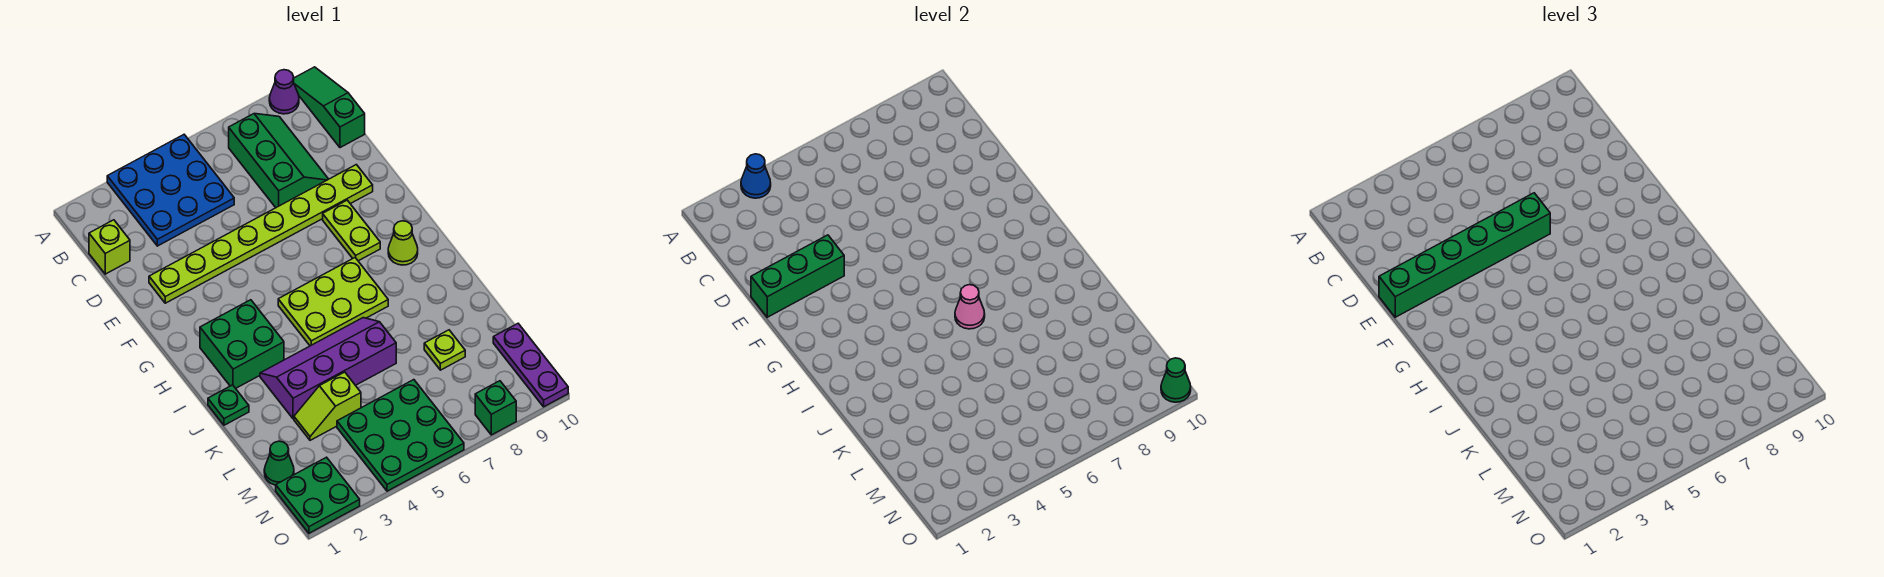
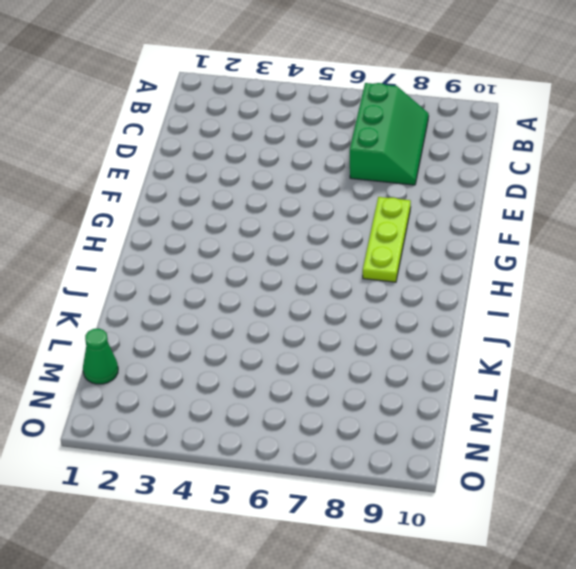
lime 1x3 plate [363,197,411,282] -> lime 1x2 plate [323,200,380,261]
none -> blue 3x3 plate [107,135,234,246]
none -> purple 1x1 cone [269,70,299,114]
none -> green 1x3 slope [293,67,365,148]

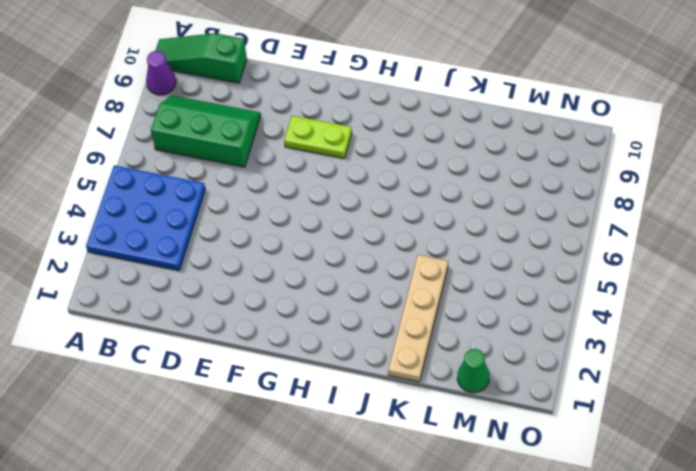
tan 1x4 plate [388,255,448,382] -> purple 2x4 slope [260,318,396,419]
none -> lime 1x1 brick [89,220,130,274]
none -> lime 1x8 plate [149,165,373,303]
none -> green 2x2 brick [200,300,284,388]

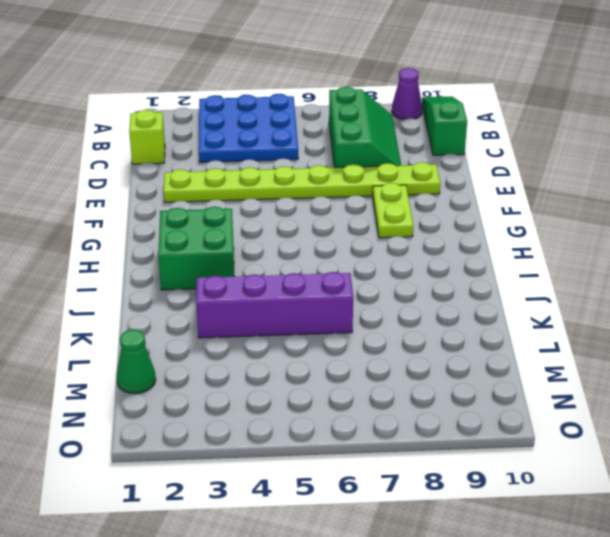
none -> lime 2x3 plate [278,258,388,346]
none -> lime 1x1 cone [388,221,418,265]
none -> green 1x1 plate [208,385,249,425]

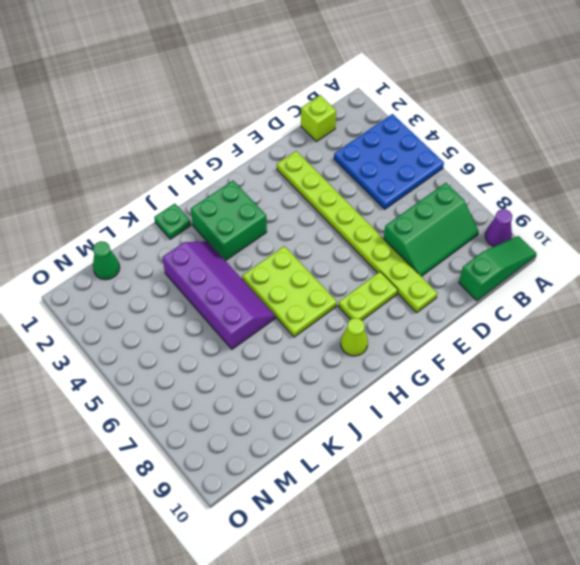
none -> lime 1x2 slope [294,372,361,440]
none -> lime 1x1 plate [424,330,465,370]
none -> green 3x3 plate [337,380,464,491]

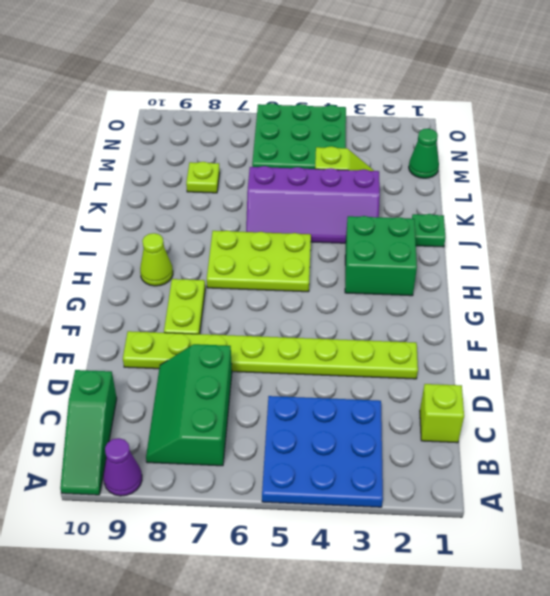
none -> purple 1x3 plate [493,324,568,407]
none -> green 2x2 plate [276,457,360,533]
none -> green 1x1 brick [475,381,516,435]

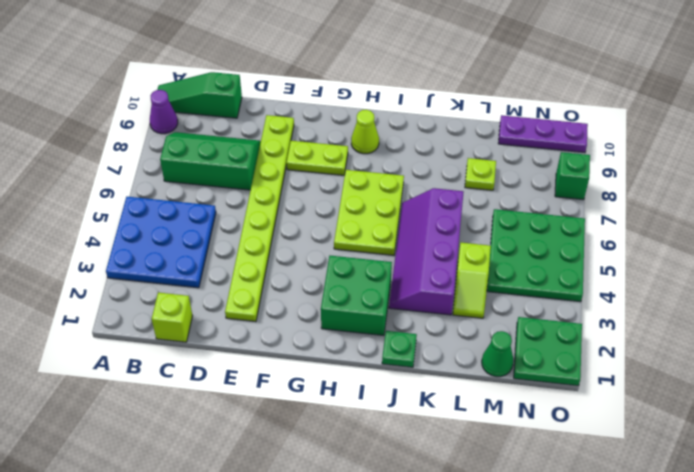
none -> blue 1x1 cone [741,154,771,198]
none -> green 1x3 brick [751,235,844,317]
none -> pink 1x1 cone [955,285,985,329]

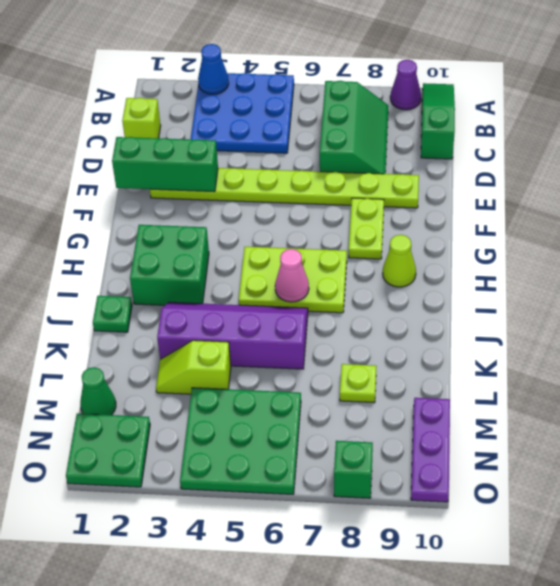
none -> green 1x1 cone [1161,358,1191,402]
none -> green 1x6 brick [1379,193,1550,317]

